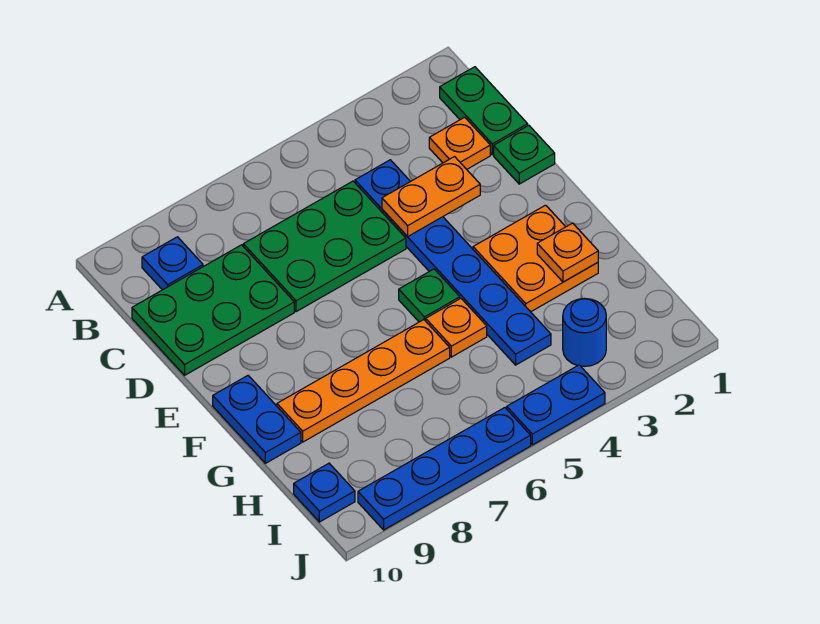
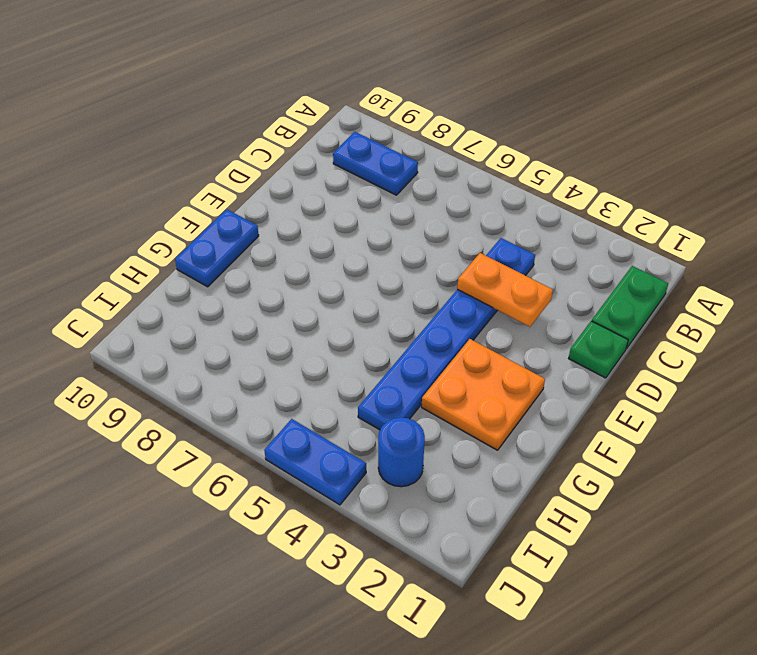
blue 1x2 plate [333,132,418,195] -> blue 1x1 plate [142,237,203,290]
none -> orange 1x1 plate [429,117,490,169]
none -> green 2x3 plate [243,181,406,312]
none -> green 2x3 plate [132,245,294,375]

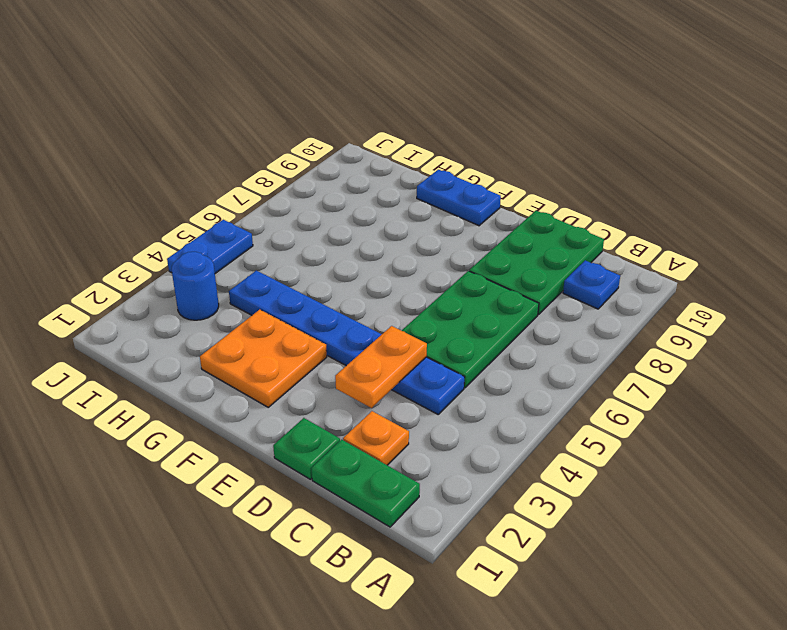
none -> green 1x1 plate [399,269,460,322]
none -> orange 1x1 plate [426,299,487,357]
none -> orange 1x4 plate [277,320,450,442]

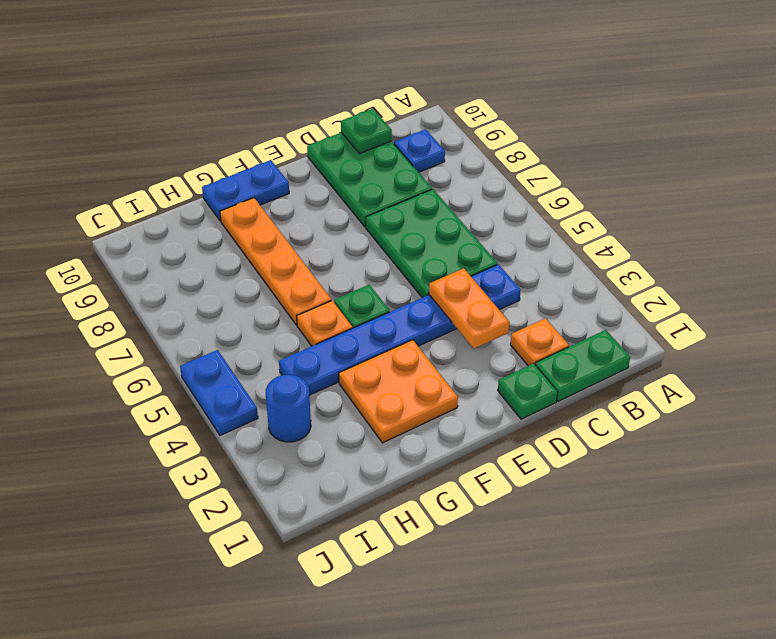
green 1x1 plate [341,109,392,154] -> none
none -> blue 1x1 plate [294,463,355,522]
none -> blue 1x4 plate [358,408,531,530]
none -> orange 1x1 plate [537,223,598,282]

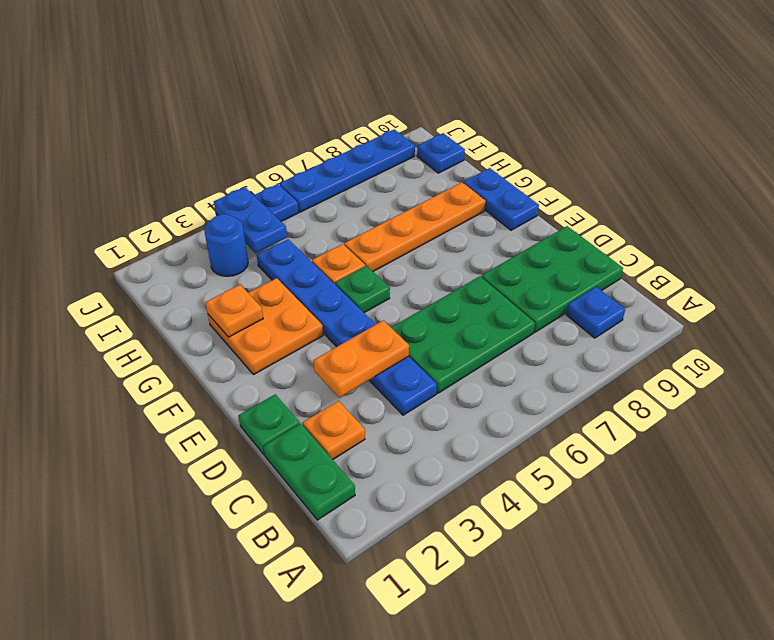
blue 1x2 plate [214,187,287,253] -> none

